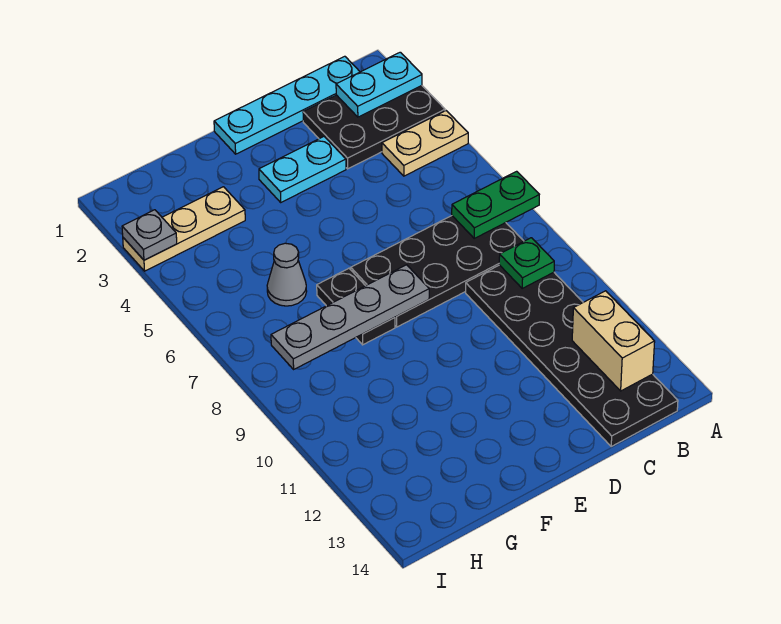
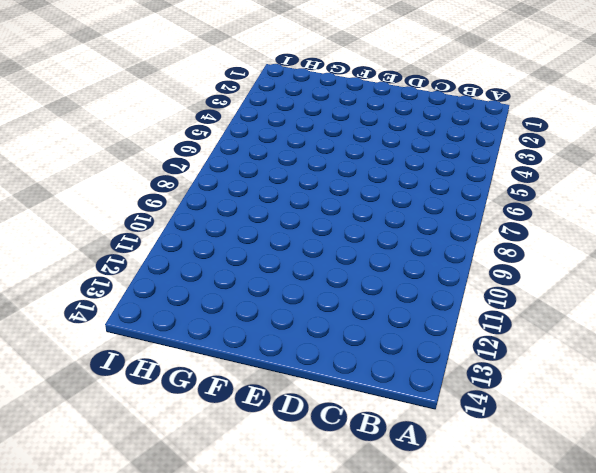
none -> black 2x3 plate [303,86,445,169]
none -> tan 1x2 plate [382,111,468,176]
none -> cyan 1x4 plate [214,56,360,154]

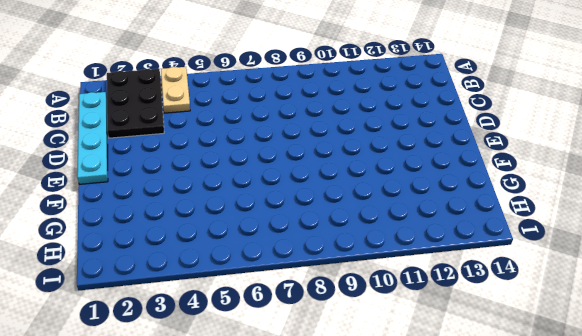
none -> black 2x4 plate [351,216,524,327]
none -> black 2x6 plate [466,265,678,446]
none -> cyan 1x2 plate [259,137,346,202]

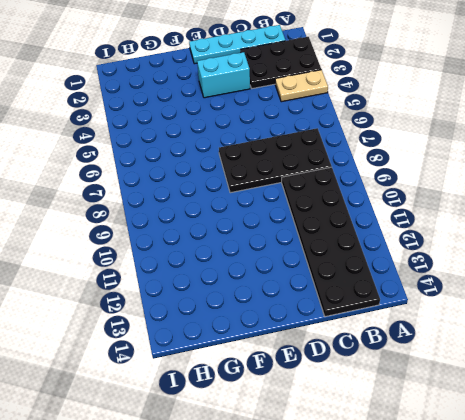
cyan 1x2 brick [197,52,250,98] -> cyan 1x2 plate [259,137,346,202]
none -> black 1x2 plate [317,268,395,345]
none -> tan 1x3 plate [123,187,245,271]
none -> grey 1x1 cone [267,243,307,306]

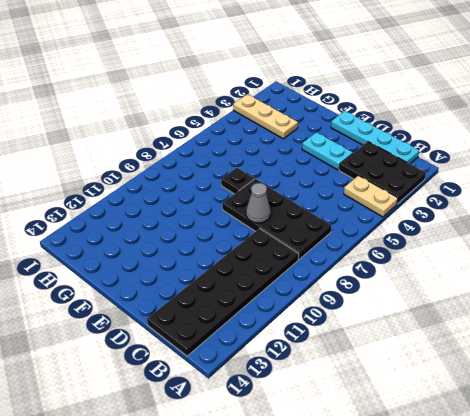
grey 1x1 cone [246,183,271,223] -> grey 1x1 cone moved to [267,243,307,306]
black 1x1 plate [221,168,254,194] -> black 1x2 plate [317,268,395,345]
none -> cyan 1x2 plate [336,52,422,117]
none -> green 1x2 plate [452,171,539,238]
none -> green 1x1 plate [499,238,554,288]

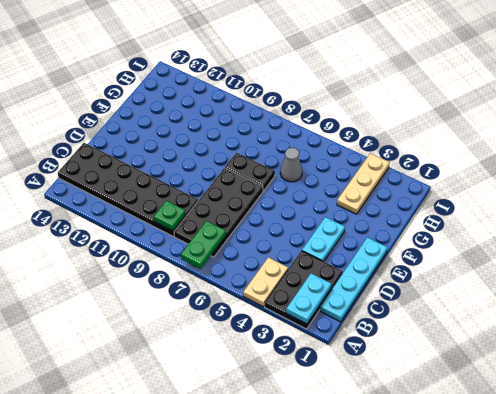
none -> tan 1x2 brick [572,291,655,391]
none -> grey 1x4 plate [271,265,429,369]
none -> grey 1x1 plate [122,210,177,260]

